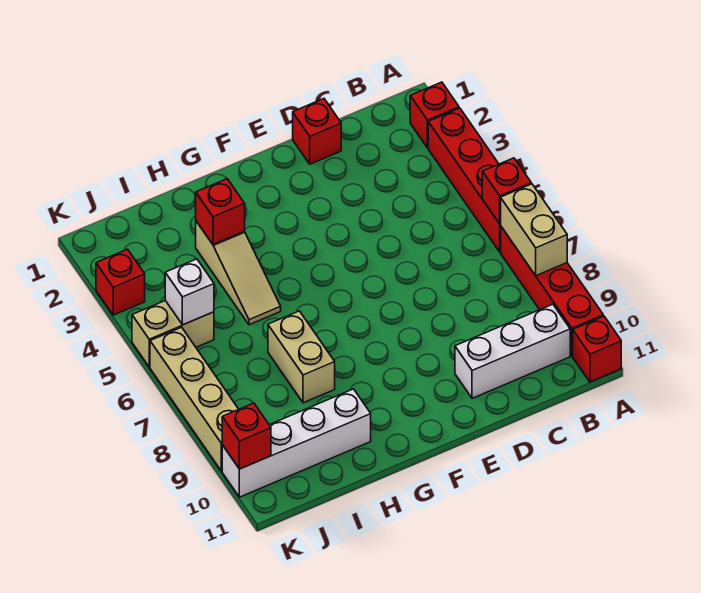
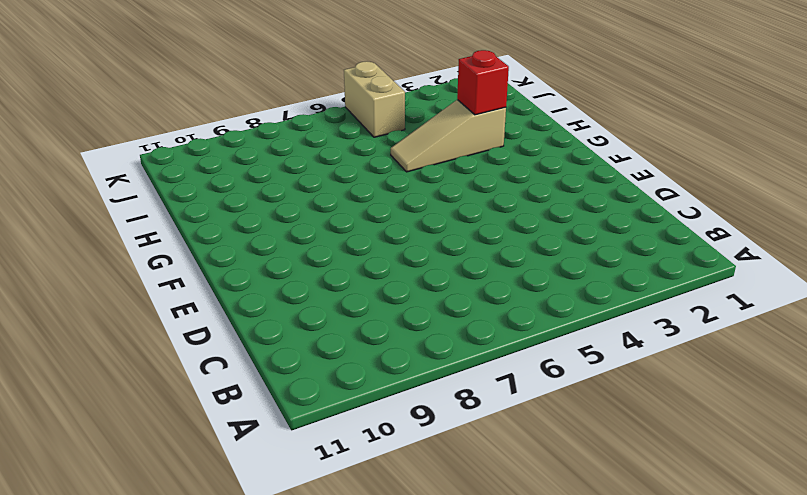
none -> red 1x1 brick [410,82,459,148]
none -> red 1x4 brick [428,108,501,252]
none -> red 1x4 brick [501,227,603,356]

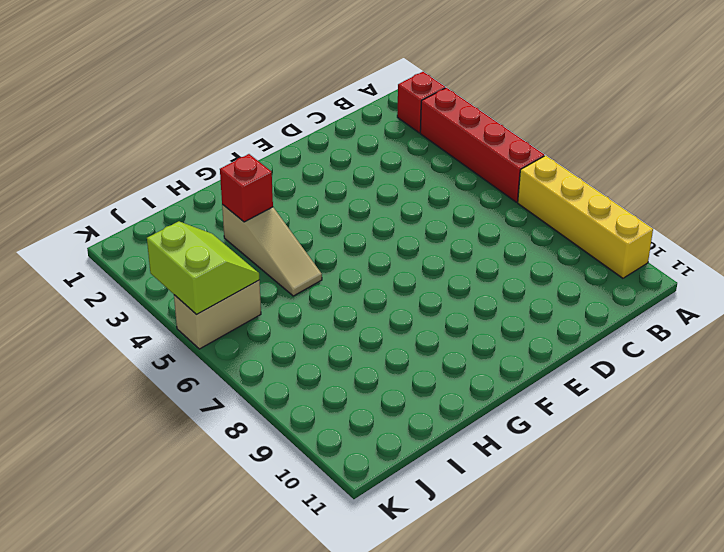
yellow 1x4 brick [518,155,653,278] -> red 1x4 brick [501,227,603,356]
lime 2x2 slope [147,221,259,315] -> white 1x1 brick [165,259,214,325]
none -> red 1x1 brick [573,316,621,382]
none -> white 1x3 brick [455,304,570,398]
none -> red 1x1 brick [293,99,341,164]

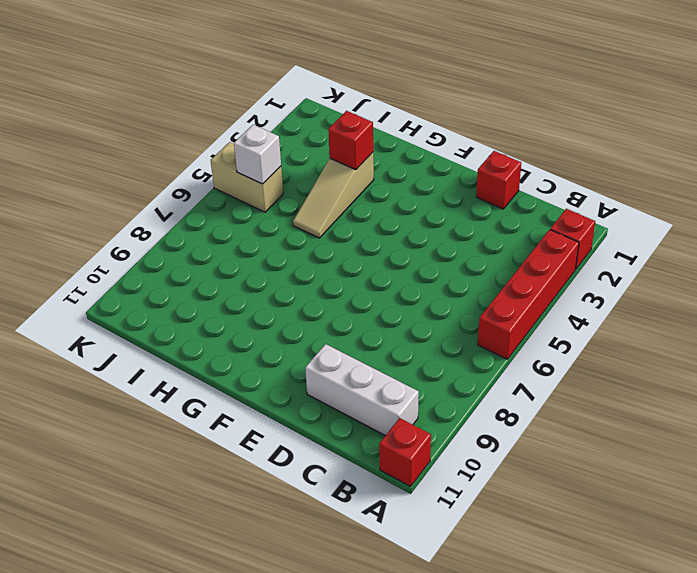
none -> red 1x4 brick [501,227,603,356]
none -> tan 1x2 brick [268,311,335,403]
none -> white 1x4 brick [222,389,371,497]

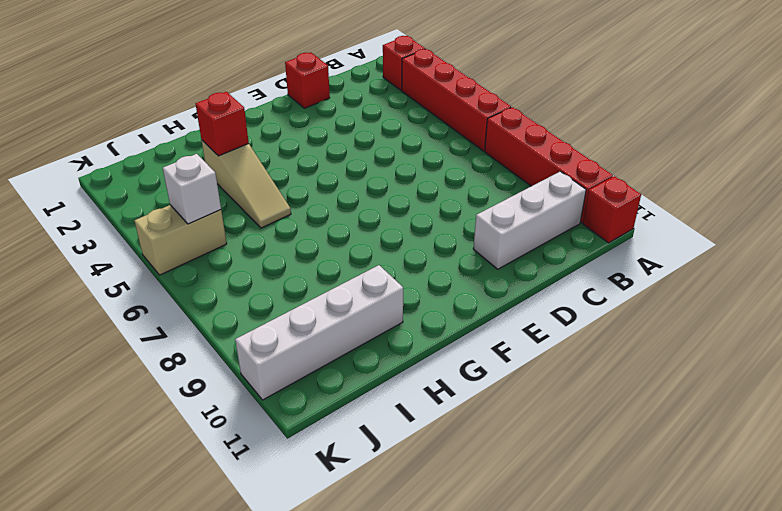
none -> tan 1x2 brick [268,311,335,403]
none -> red 1x1 brick [96,249,145,315]
none -> tan 1x4 brick [150,327,239,471]

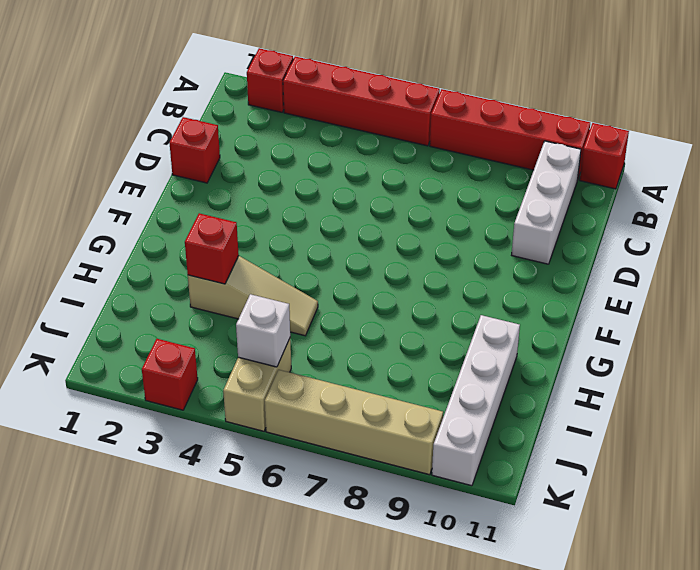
none -> tan 1x2 brick [268,311,335,403]
none -> red 1x1 brick [482,158,531,224]
none -> tan 1x2 brick [501,184,567,276]

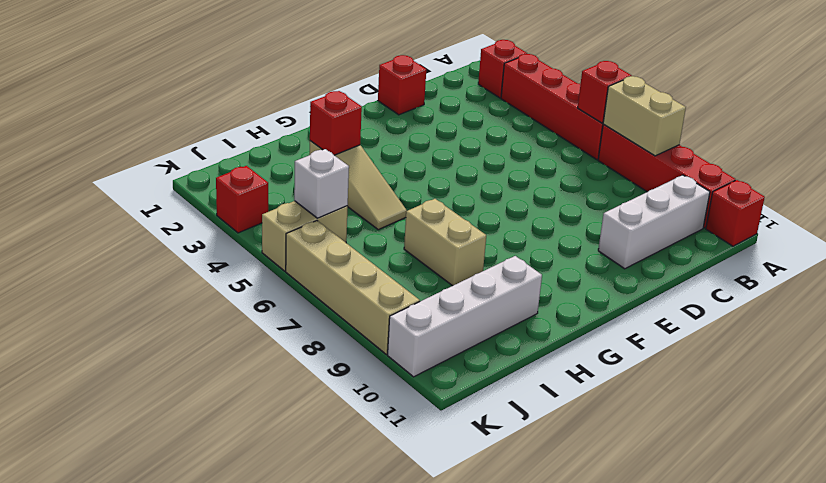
none -> red 1x1 brick [222,403,271,469]

